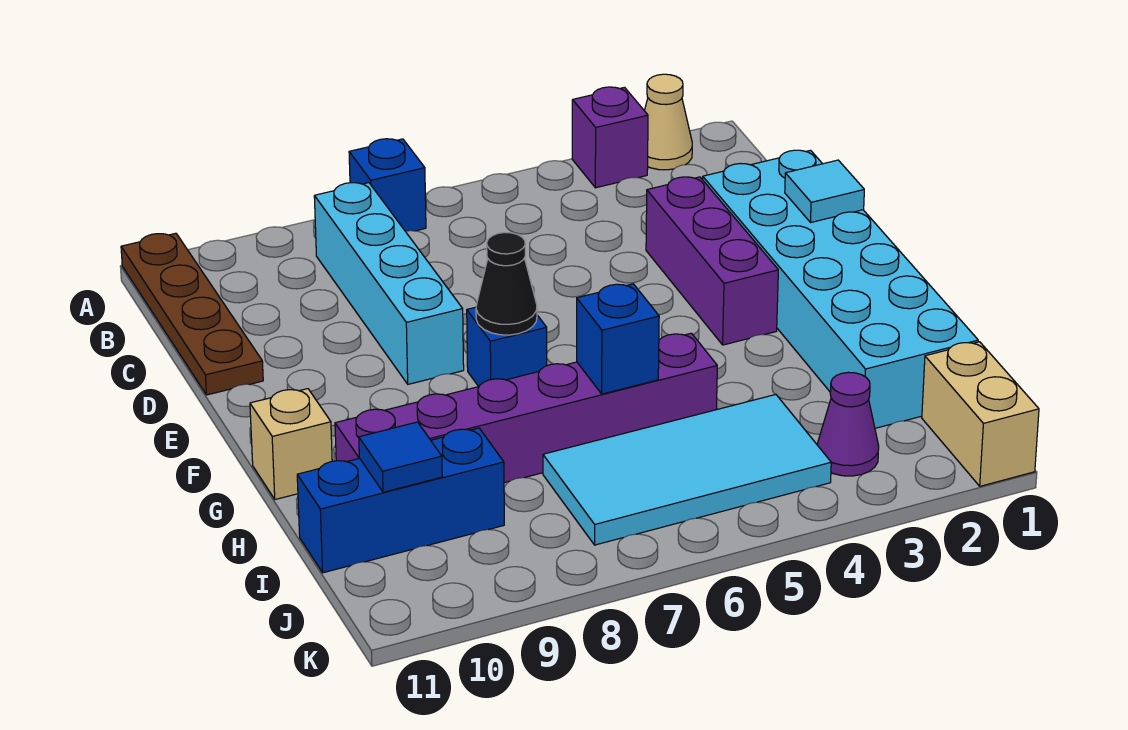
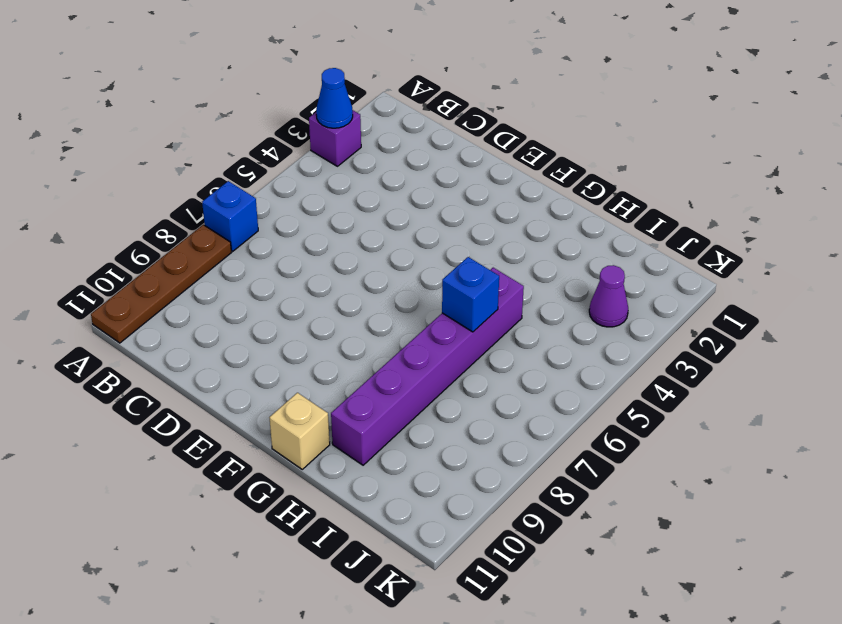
blue 1x1 cone [316,68,353,128] -> none
brown 1x4 plate [91,225,231,343] -> brown 1x4 plate turned to [121,233,263,395]
none -> tan 1x1 cone [644,74,692,170]
none -> cyan 1x4 brick [314,183,464,384]
none -> cyan 2x6 brick [703,150,978,428]

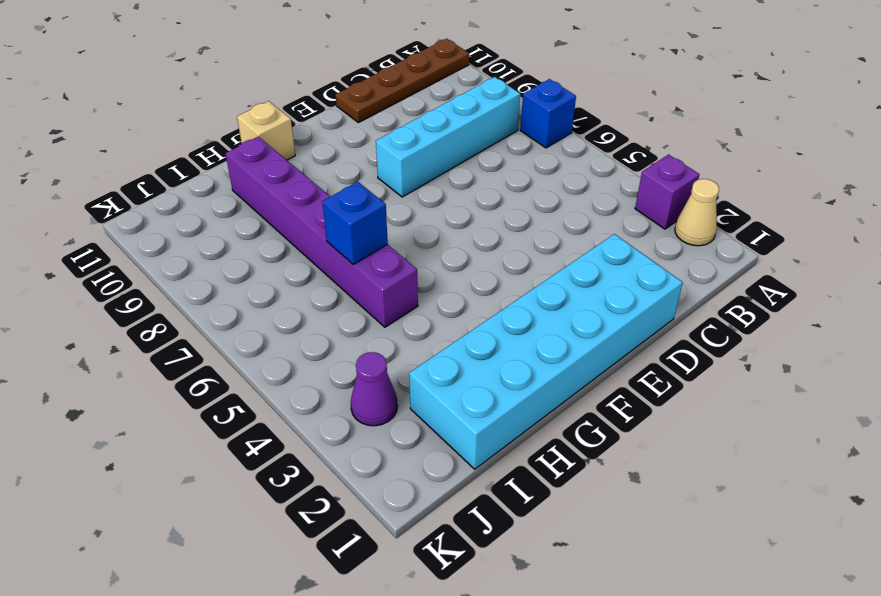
none -> purple 1x3 brick [646,177,778,345]
none -> blue 1x1 brick [467,307,547,387]
none -> cyan 2x4 tile [543,395,831,545]

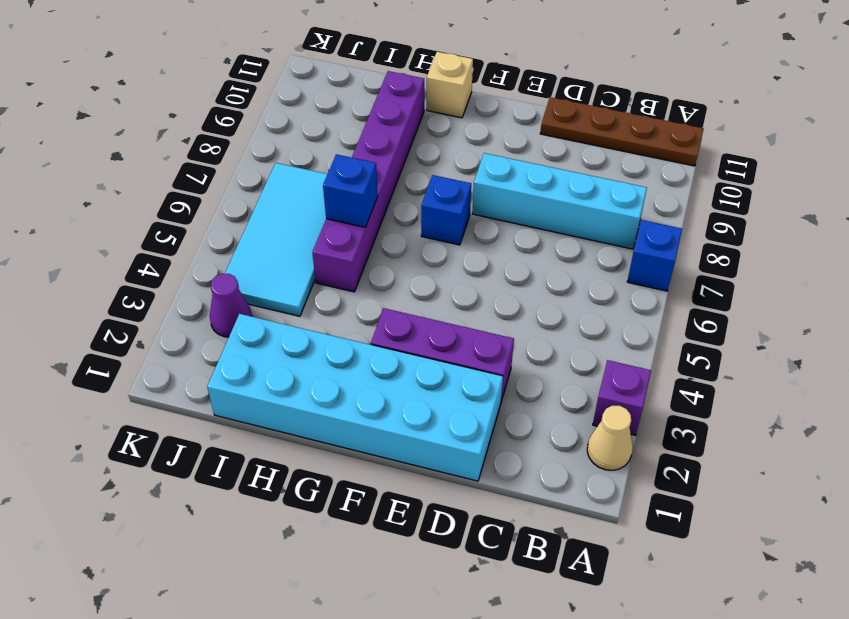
none -> blue 1x3 brick [297,428,504,573]
none -> tan 1x2 brick [922,342,1039,486]
none -> cyan 1x1 tile [785,160,864,223]

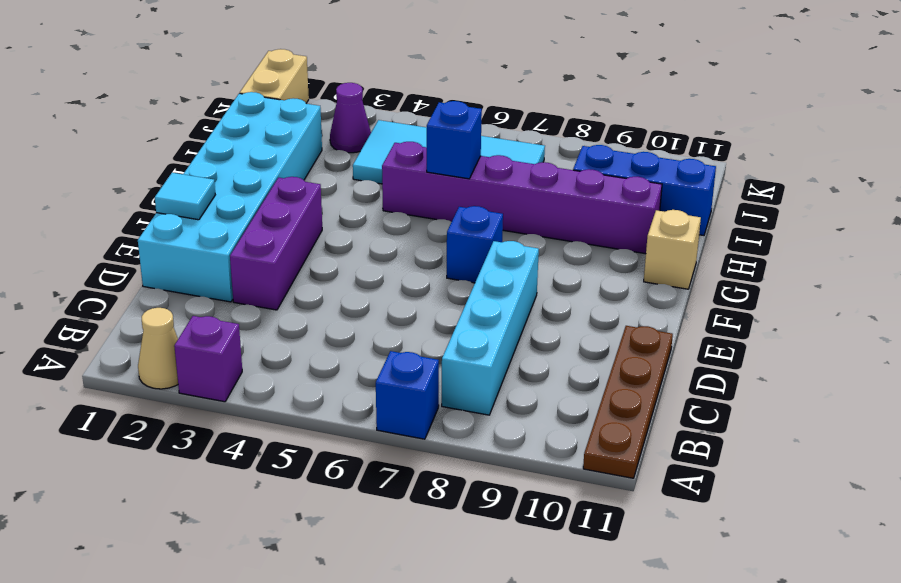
none -> black 1x1 cone [476,232,537,335]
none -> blue 1x1 tile [359,422,442,492]

